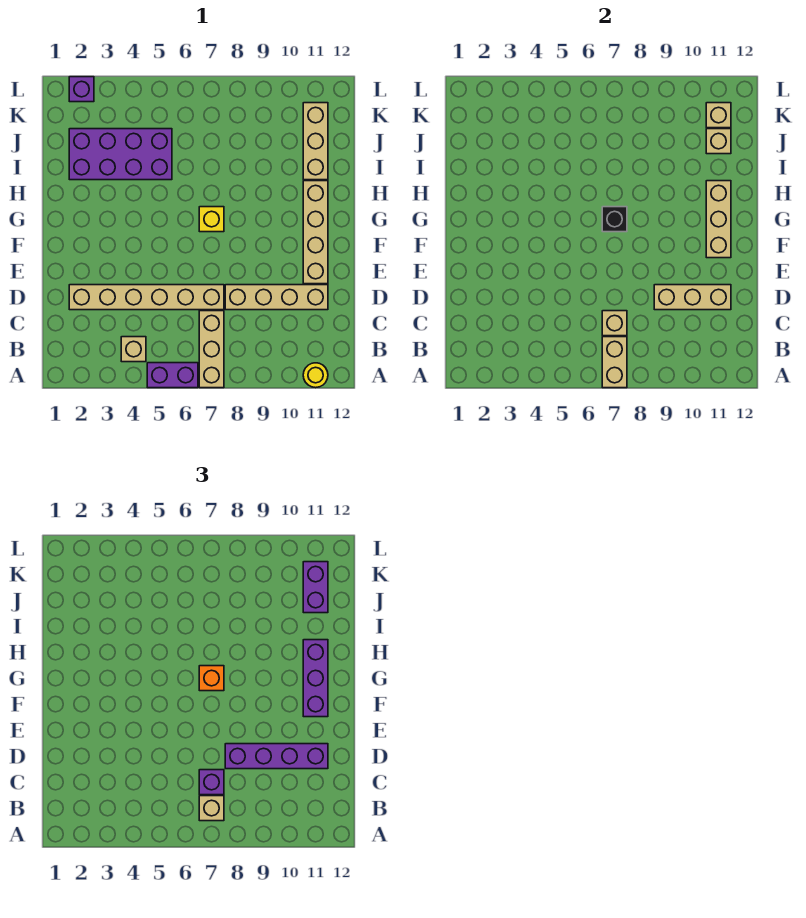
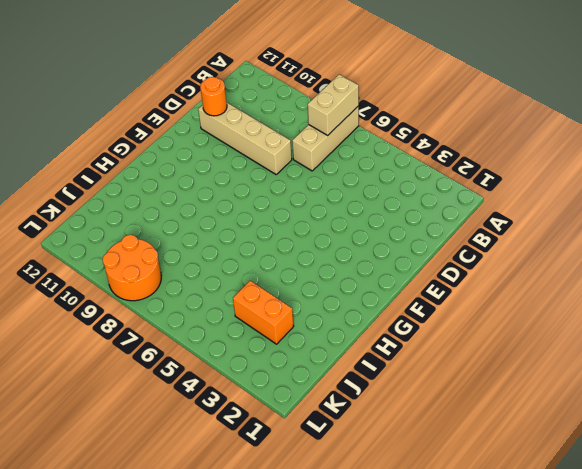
orange 1x1 round brick [200,77,227,116] -> tan 1x3 brick [654,285,731,310]
orange 1x2 brick [233,281,294,344] -> purple 2x4 brick [69,129,172,180]
orange 2x2 round brick [103,235,161,301] -> none
none -> purple 1x2 brick [147,363,198,388]
none -> yellow 1x1 round brick [303,363,328,388]
none -> tan 1x1 brick [121,337,146,362]

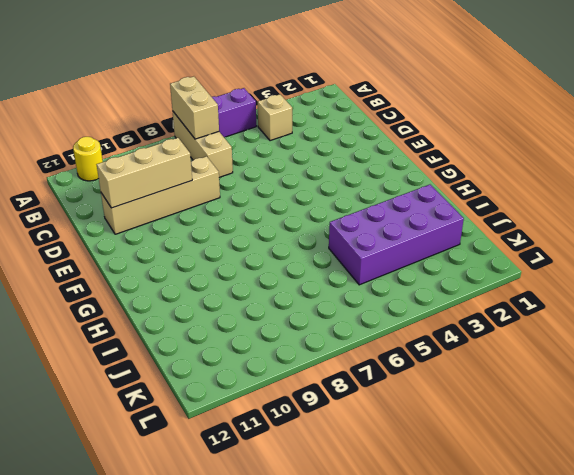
none -> tan 1x6 brick [69,285,224,310]
none -> tan 1x4 brick [303,181,328,284]
none -> yellow 1x1 brick [199,207,224,232]

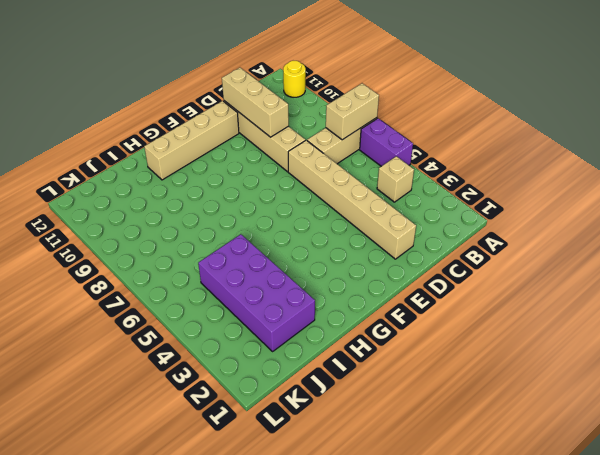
none -> yellow 1x1 brick [199,207,224,232]
none -> tan 1x3 brick [303,103,328,180]
none -> purple 1x1 brick [69,77,94,102]

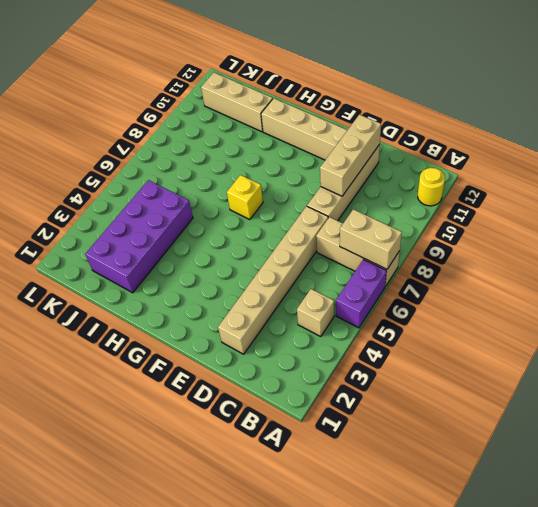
none -> purple 1x1 brick [69,77,94,102]
none -> tan 1x1 brick [602,311,627,336]
none -> tan 1x3 brick [706,181,731,258]

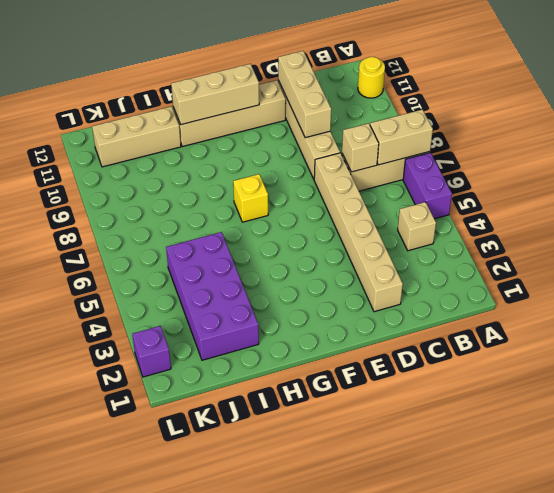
none -> black 1x1 brick [602,207,627,232]
none -> tan 1x1 brick [706,129,731,154]
none -> tan 1x1 brick [706,103,731,128]

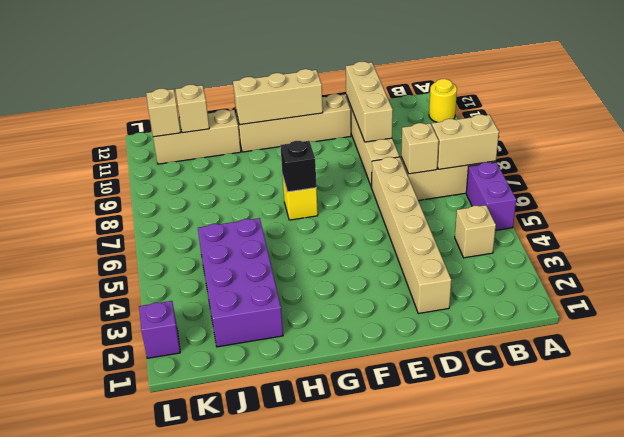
none -> tan 1x1 brick [199,796,224,821]
none -> purple 1x1 brick [199,770,224,795]
none -> purple 1x4 brick [225,744,328,769]

